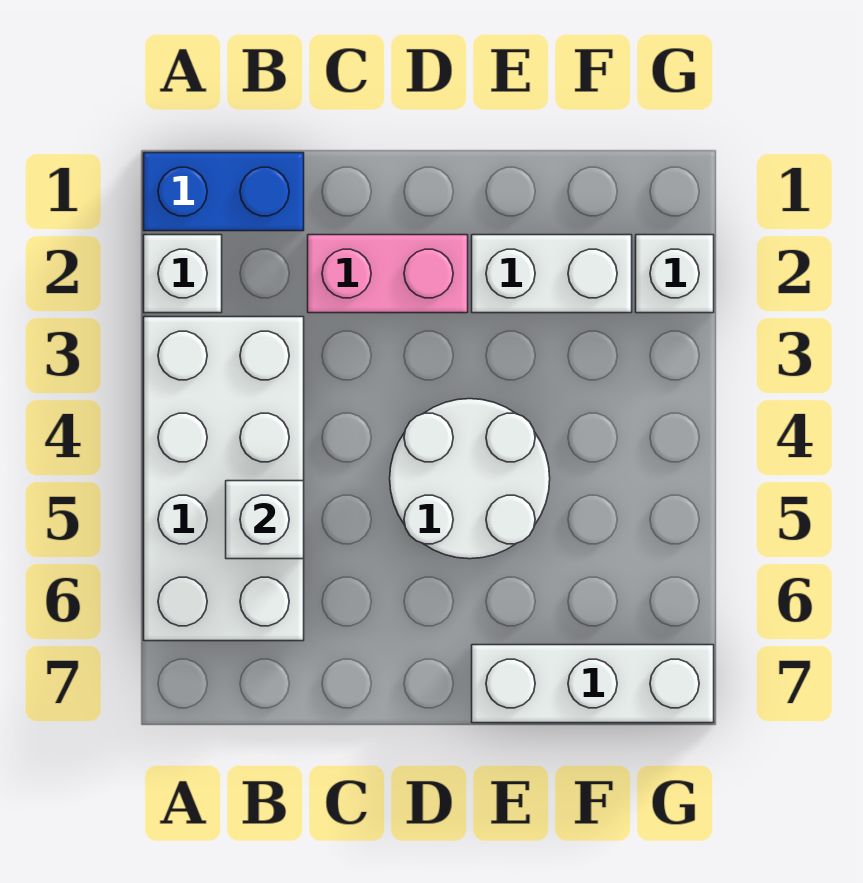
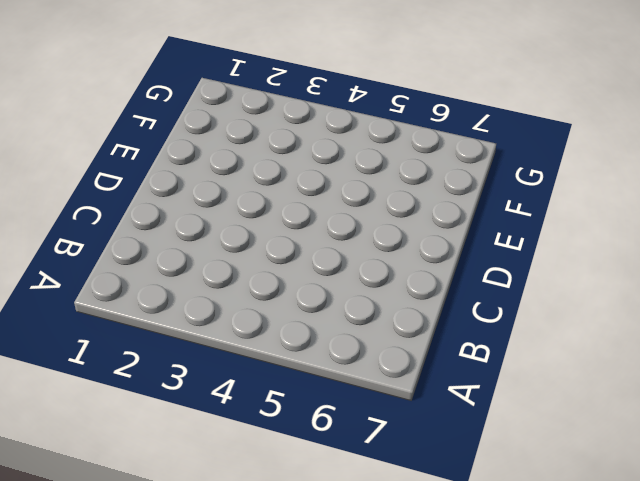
none -> blue 1x2 brick [144,153,304,231]
none -> white 1x1 brick [144,235,222,313]

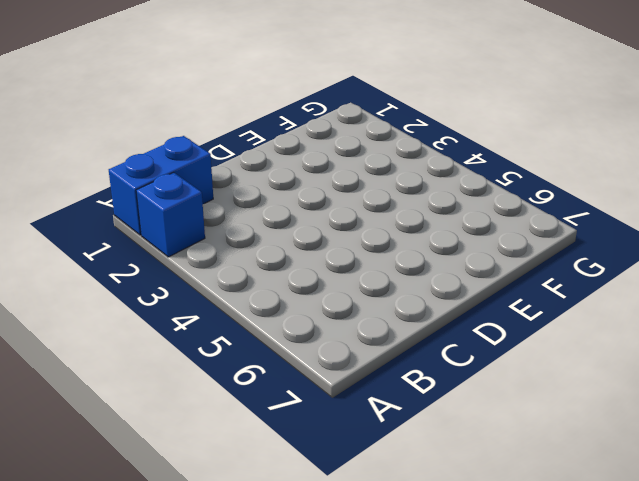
blue 1x1 brick [136,173,205,257] -> white 1x1 brick [144,235,222,313]
none -> white 2x4 brick [144,317,304,641]
none -> pink 1x2 brick [308,235,468,313]

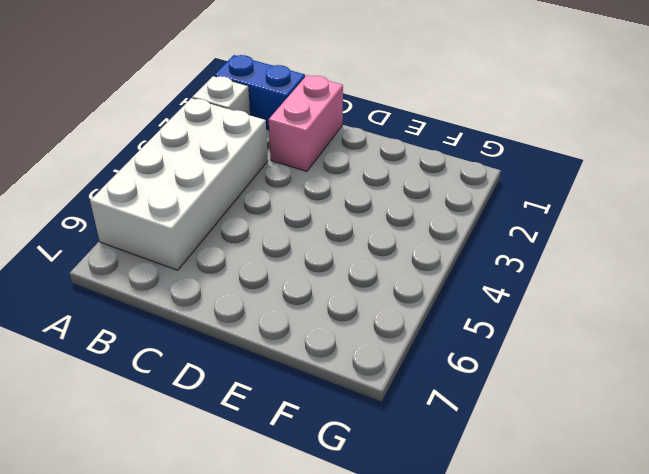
pink 1x2 brick [269,75,343,171] -> pink 1x2 brick turned to [308,235,468,313]
none -> white 2x2 round brick [390,399,550,559]
none -> white 1x2 brick [472,235,632,313]

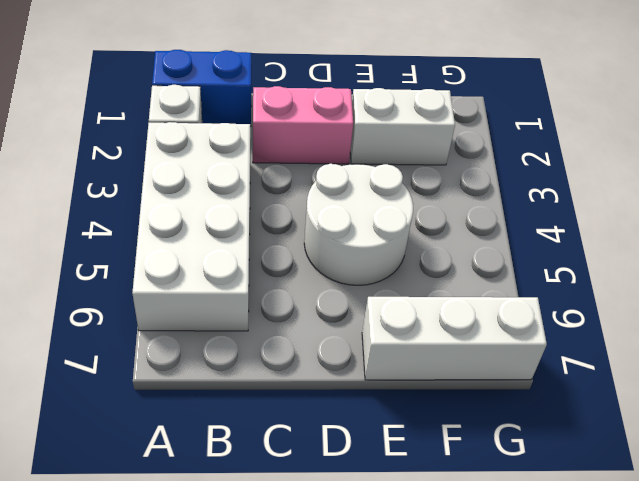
none -> white 1x1 brick [636,235,714,313]
none -> white 1x1 brick [226,481,304,559]

